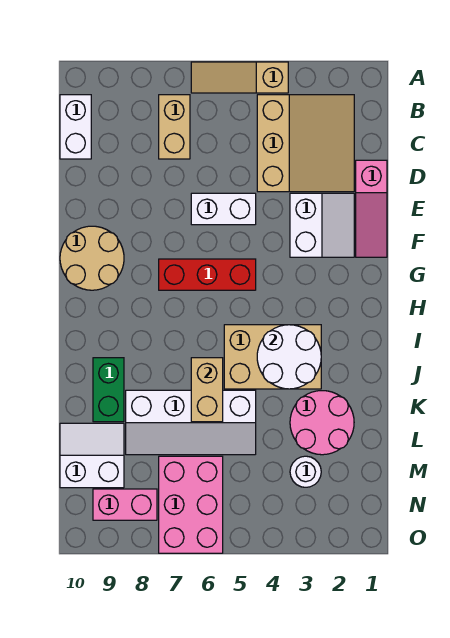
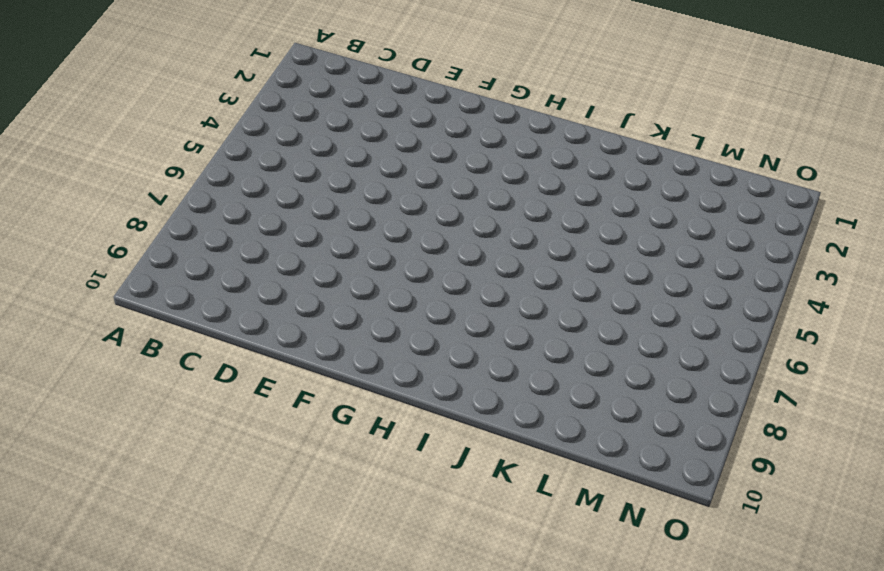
none -> tan 1x3 slope [191,62,288,93]
none -> tan 3x3 slope [257,95,354,192]
none -> tan 1x2 brick [159,95,190,159]

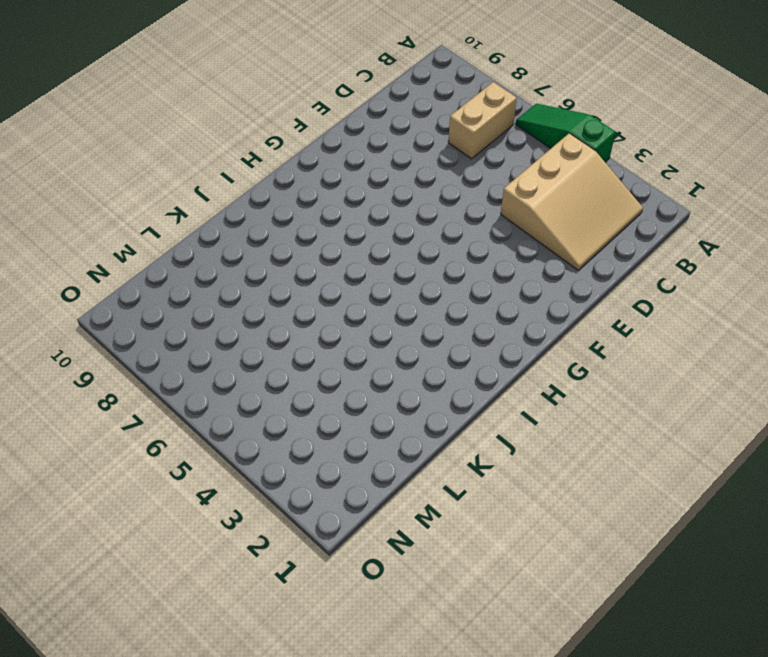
green 1x3 slope [516,104,615,162] -> tan 1x3 slope [191,62,288,93]
none -> white 1x2 brick [60,95,91,159]
none -> pink 1x3 slope [356,160,387,257]
none -> white 2x2 slope [290,193,354,257]

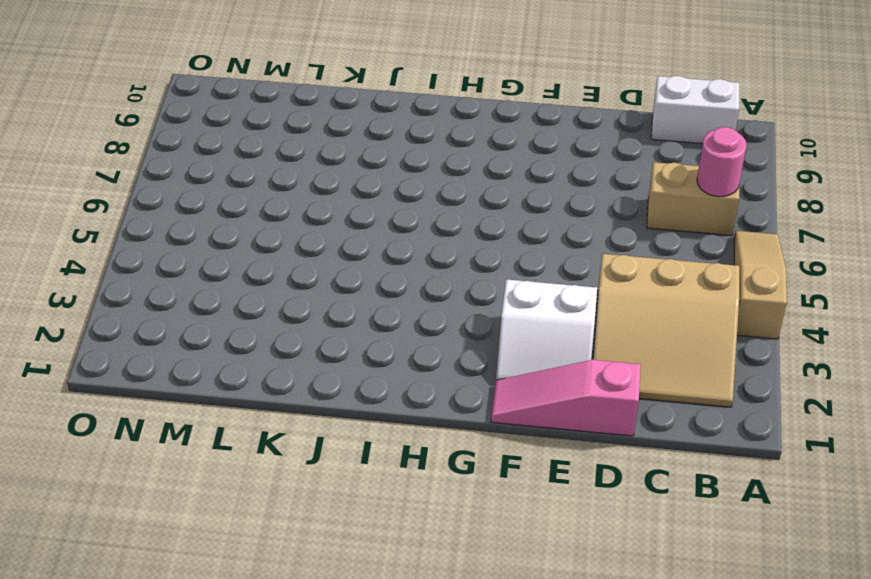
pink 1x1 round brick [697,127,746,197] -> none
none -> white 1x2 brick [191,193,256,225]
none -> tan 2x2 round brick [60,226,124,290]
none -> red 1x3 brick [159,259,256,290]

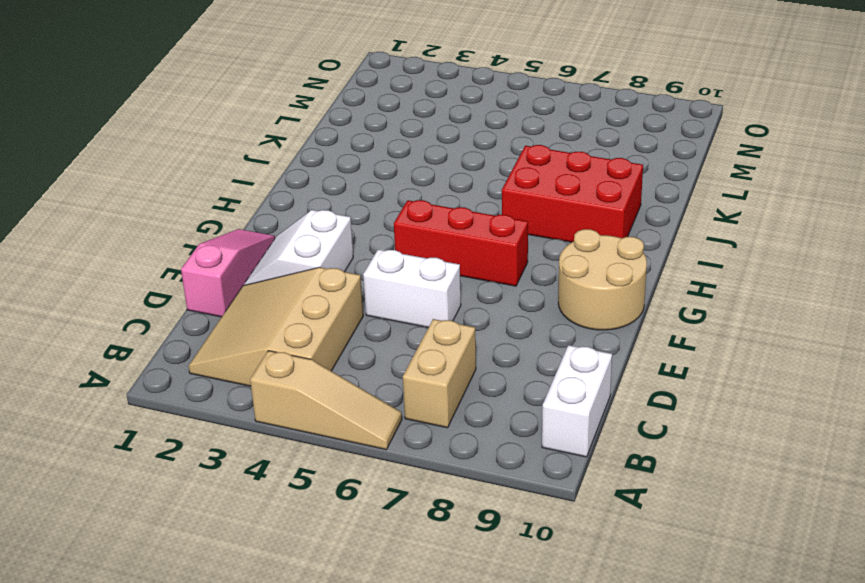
red 2x3 brick [502,145,643,242] -> green 1x2 brick [93,358,124,422]
none -> tan 2x3 brick [224,325,321,389]
none -> pink 2x2 round brick [290,391,354,455]
none -> white 2x4 slope [126,390,256,455]

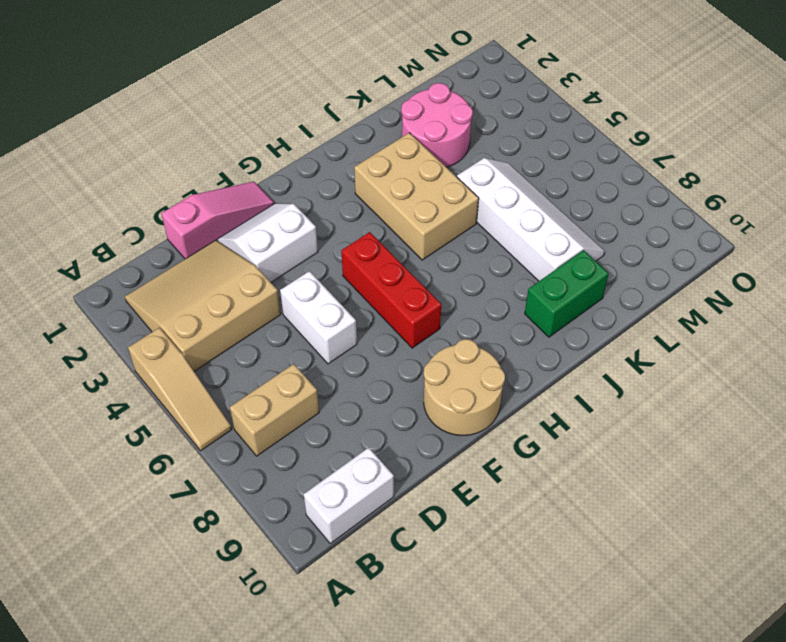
none -> white 2x2 slope [60,423,124,488]
none -> white 1x1 round brick [290,456,321,487]
none -> pink 2x3 brick [159,456,223,553]

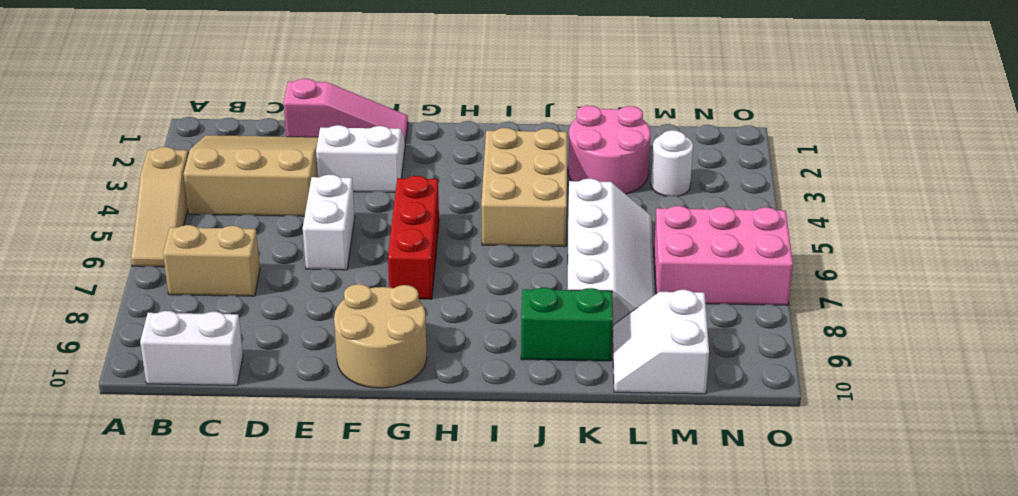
none -> pink 1x2 brick [93,489,157,520]
none -> white 2x2 round brick [257,325,321,389]
none -> tan 1x2 brick [191,358,223,422]

